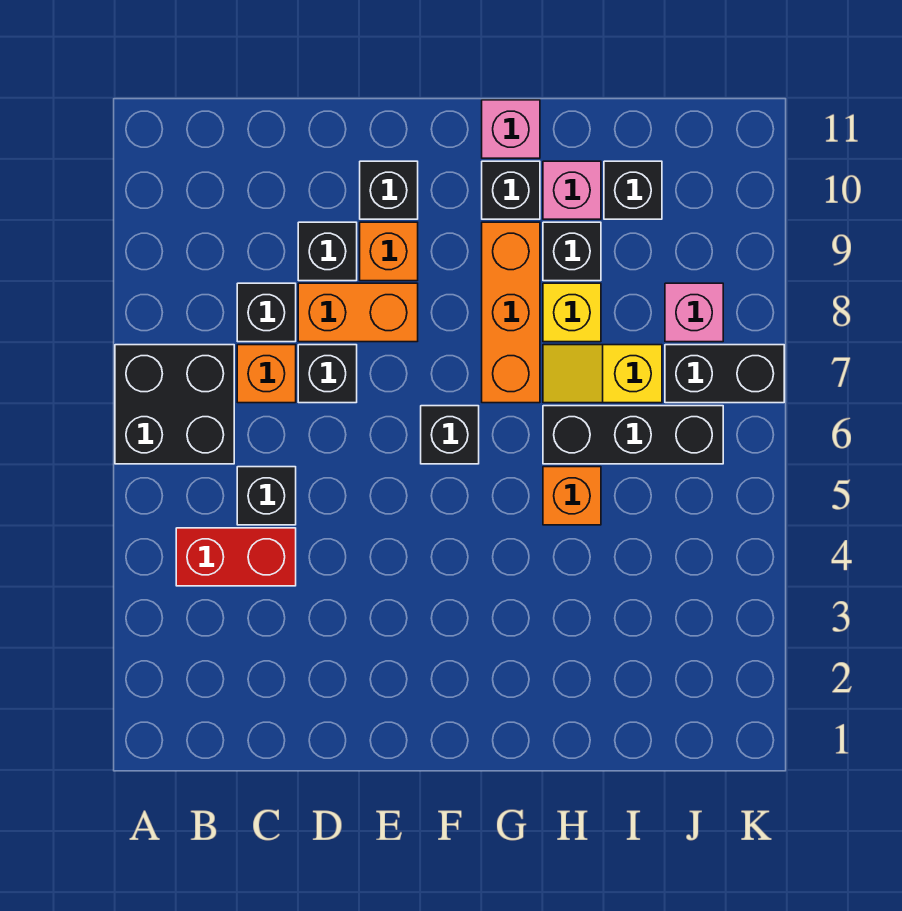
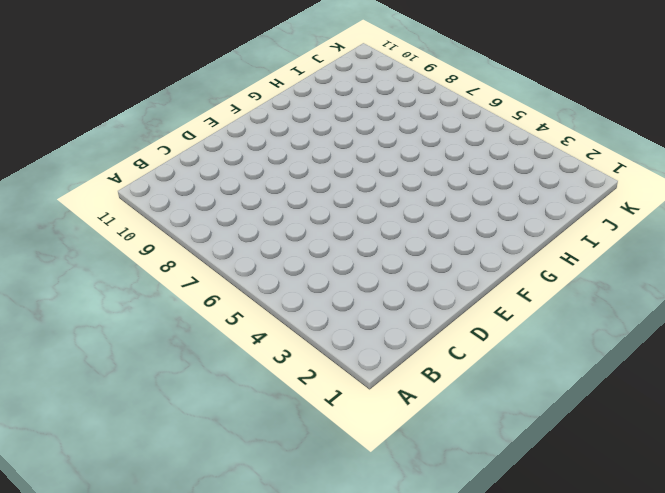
none -> black 2x2 brick [115,345,234,464]
none -> red 1x2 brick [176,528,296,586]
none -> black 1x1 brick [237,467,296,525]

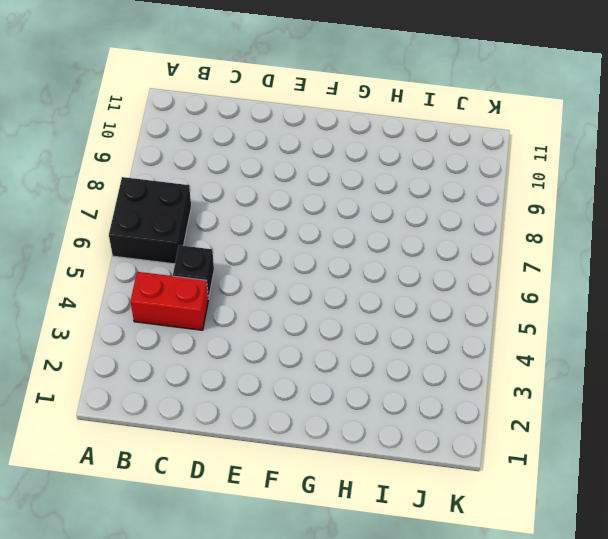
none -> orange 1x1 brick [237,345,296,403]
none -> black 1x1 brick [237,283,296,342]
none -> black 1x1 brick [298,345,357,403]

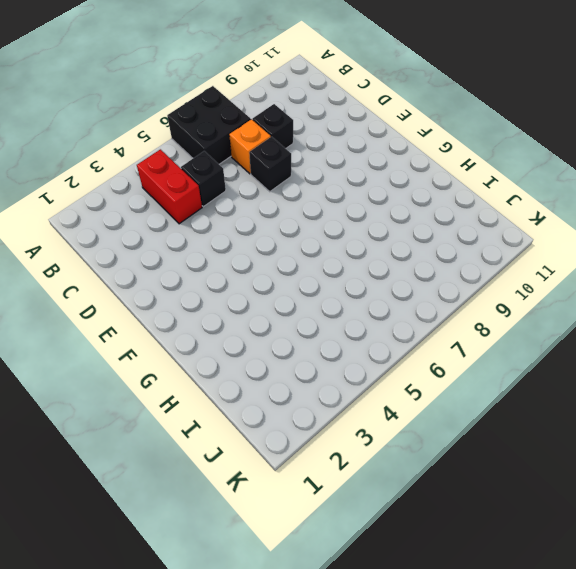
none -> orange 1x2 brick [298,283,418,342]
none -> black 1x1 brick [298,222,357,281]
none -> orange 1x1 brick [360,222,418,281]

